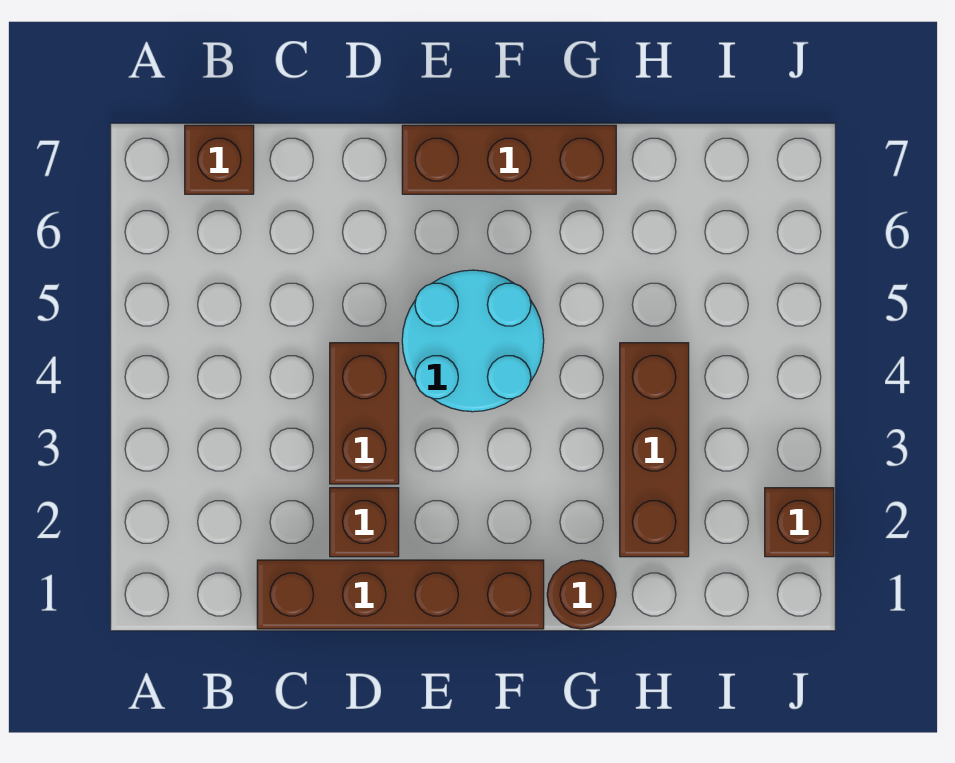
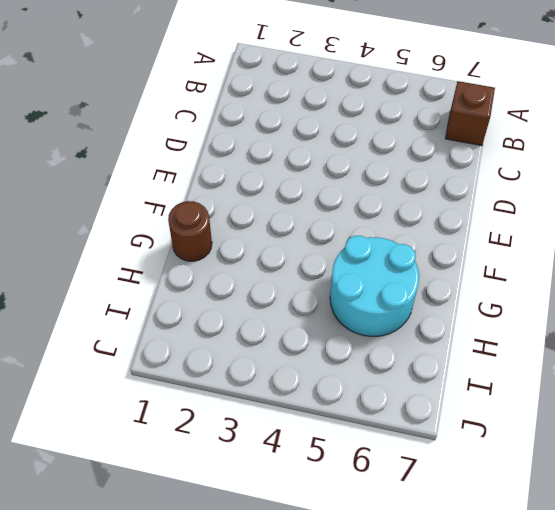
cyan 2x2 round brick [330,236,419,336] -> cyan 2x2 round brick moved to [402,270,544,412]
none -> brown 1x4 brick [257,560,544,629]
none -> brown 1x1 brick [330,488,399,557]

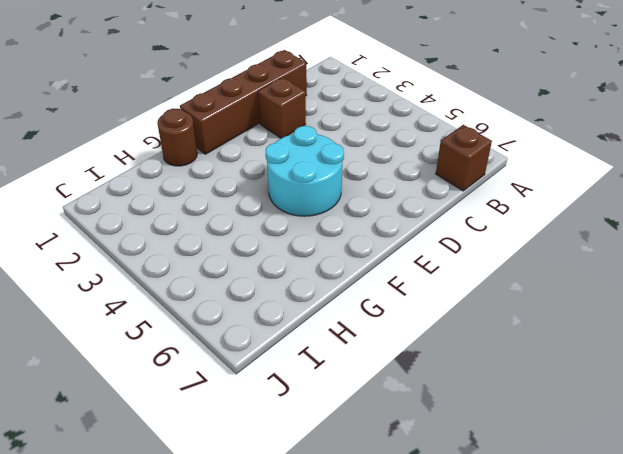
none -> brown 1x2 brick [330,343,399,484]
none -> brown 1x3 brick [402,125,616,194]

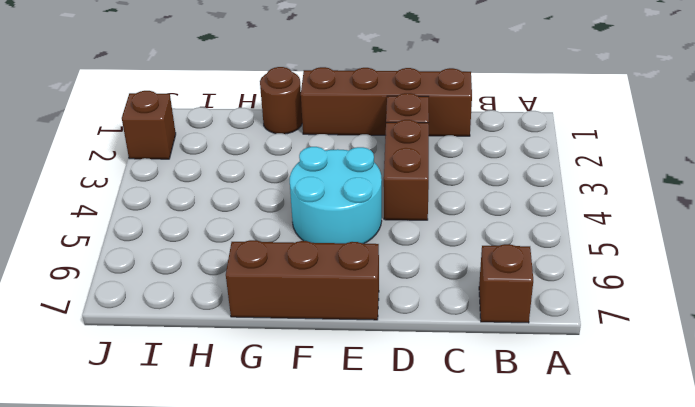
none -> brown 1x3 brick [620,343,689,557]

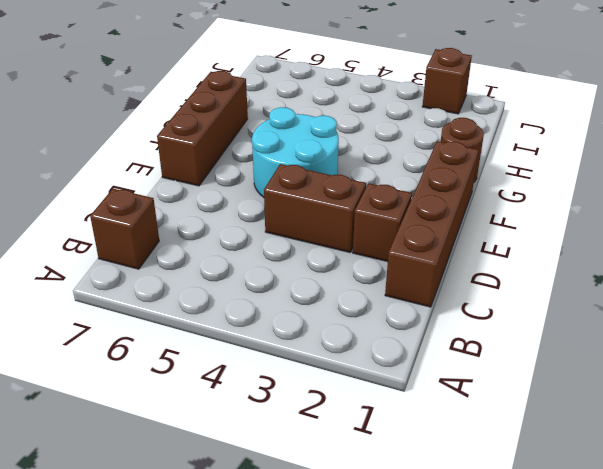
none -> brown 1x3 brick [620,343,689,557]

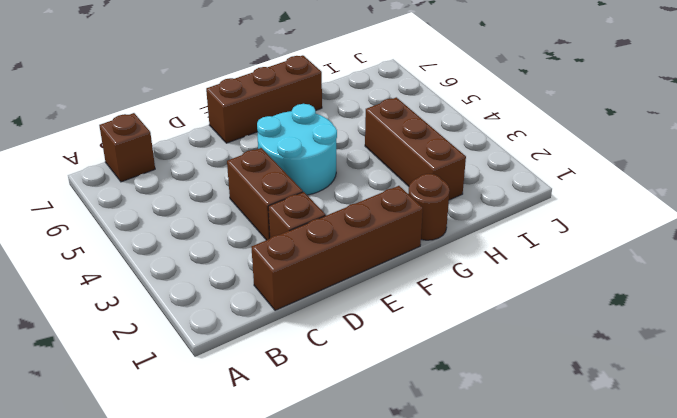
none -> brown 1x1 brick [765,488,834,557]

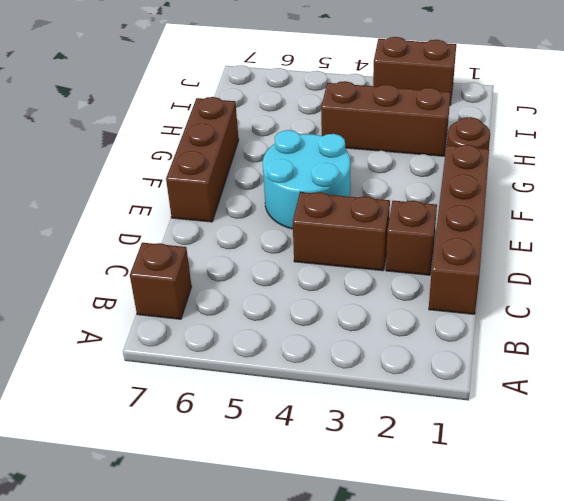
brown 1x2 brick [373,37,456,105] -> brown 1x1 brick [765,488,834,557]

